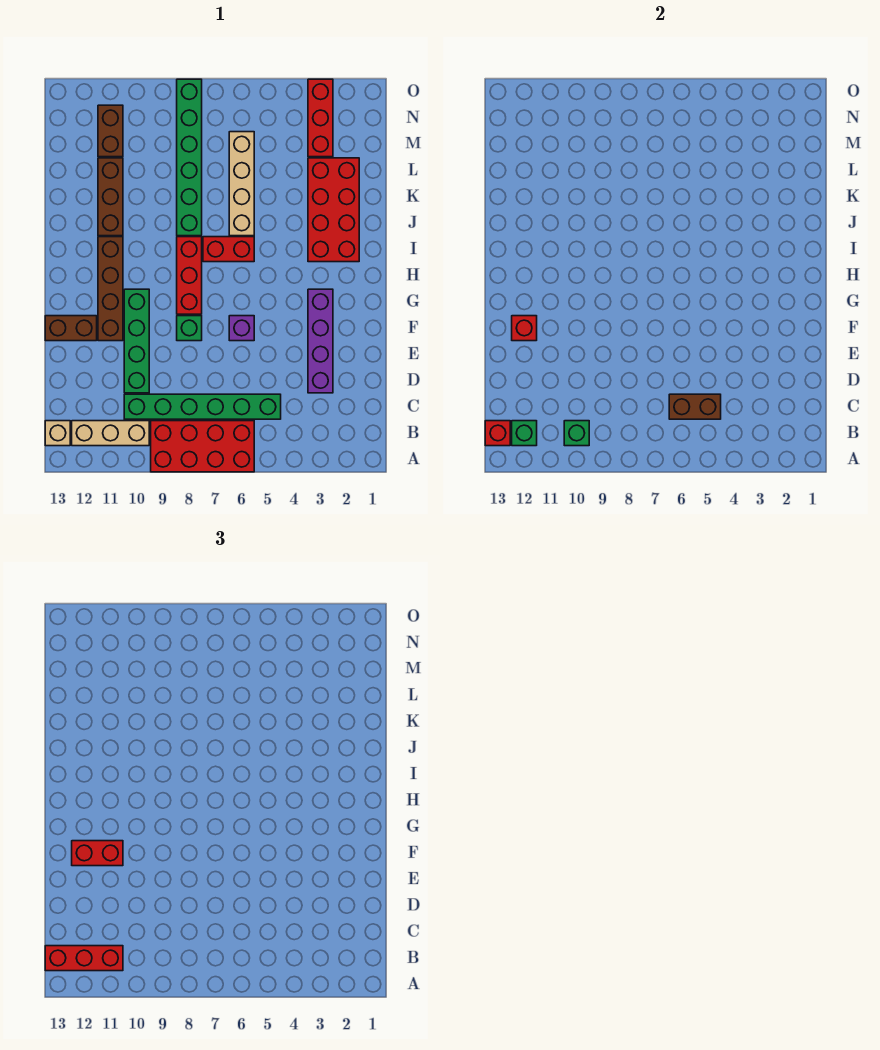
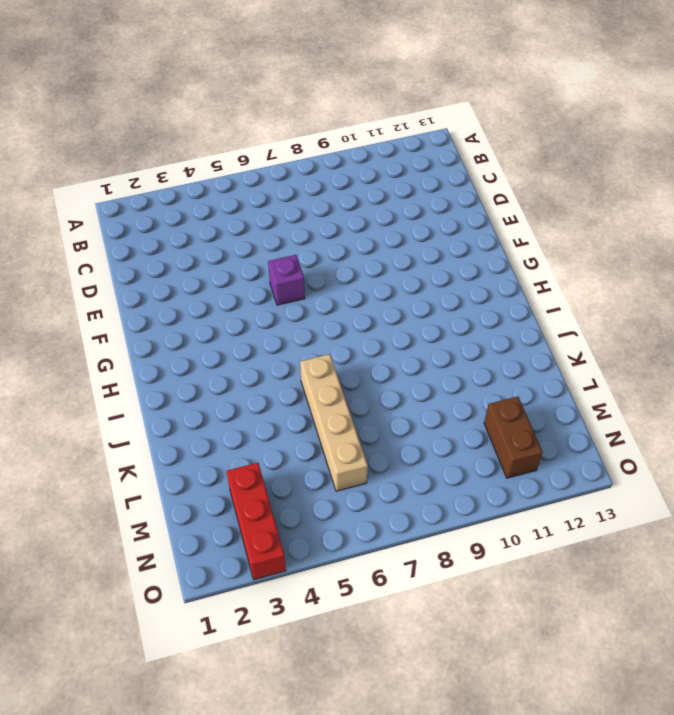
none -> red 2x4 brick [151,421,254,472]
none -> tan 1x3 brick [72,421,149,446]
none -> tan 1x1 brick [45,421,70,446]

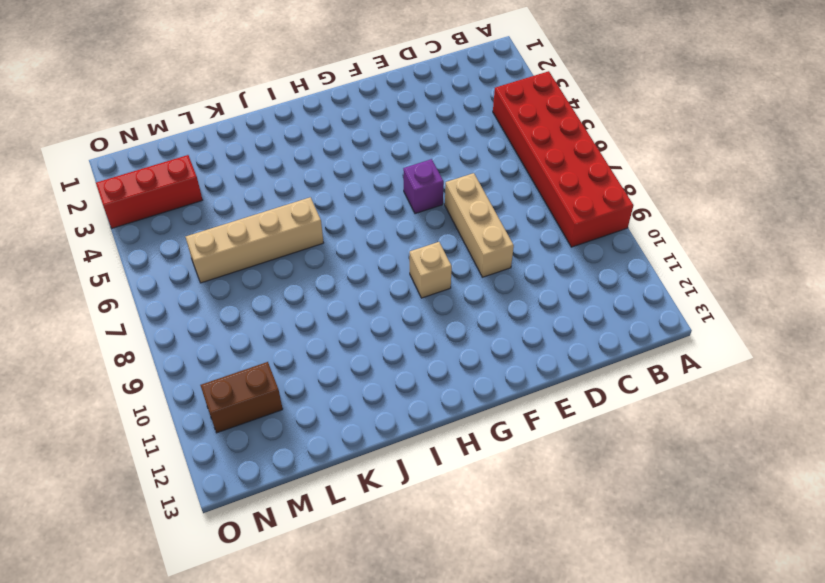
red 2x6 brick [493,71,633,247] -> red 2x4 brick [151,421,254,472]
tan 1x3 brick [445,173,514,277] -> tan 1x3 brick moved to [72,421,149,446]
tan 1x1 brick [410,242,452,298] -> tan 1x1 brick moved to [45,421,70,446]
none -> green 1x6 brick [124,394,281,419]
none -> purple 1x4 brick [308,289,333,393]
none -> green 1x4 brick [124,289,149,393]

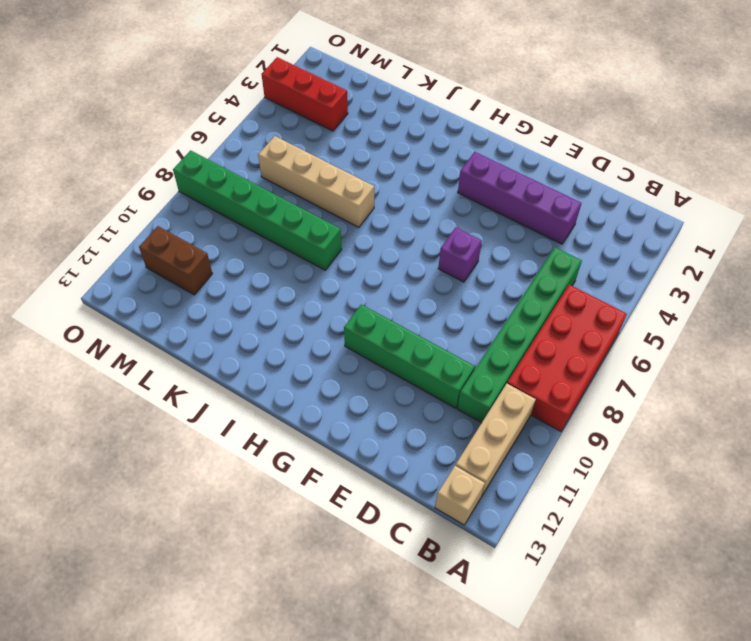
none -> green 1x1 brick [177,316,202,341]
none -> brown 1x4 brick [98,237,123,341]
none -> brown 1x2 brick [45,316,97,341]

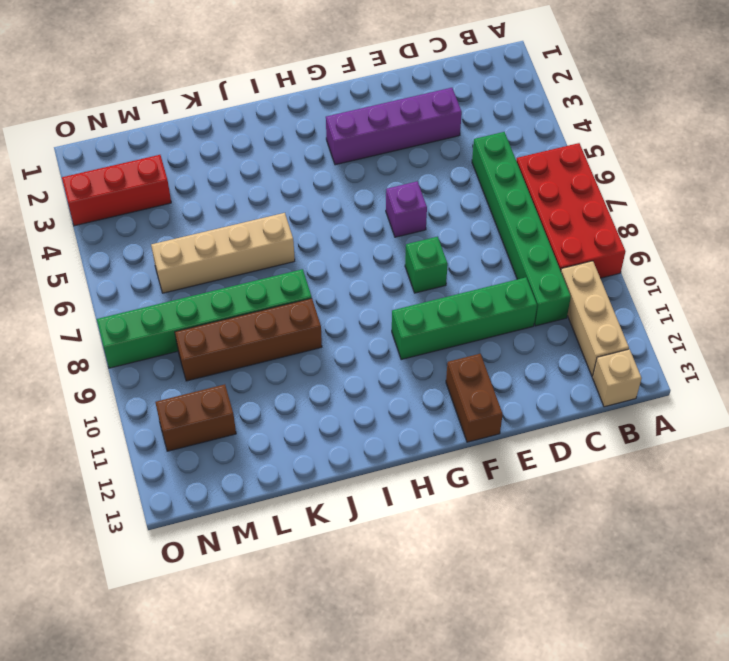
brown 1x4 brick [175,298,322,381] -> brown 1x4 brick moved to [98,237,123,341]
none -> red 1x3 brick [177,237,202,314]
none -> red 2x4 brick [308,158,359,262]
none -> red 1x2 brick [203,237,254,262]

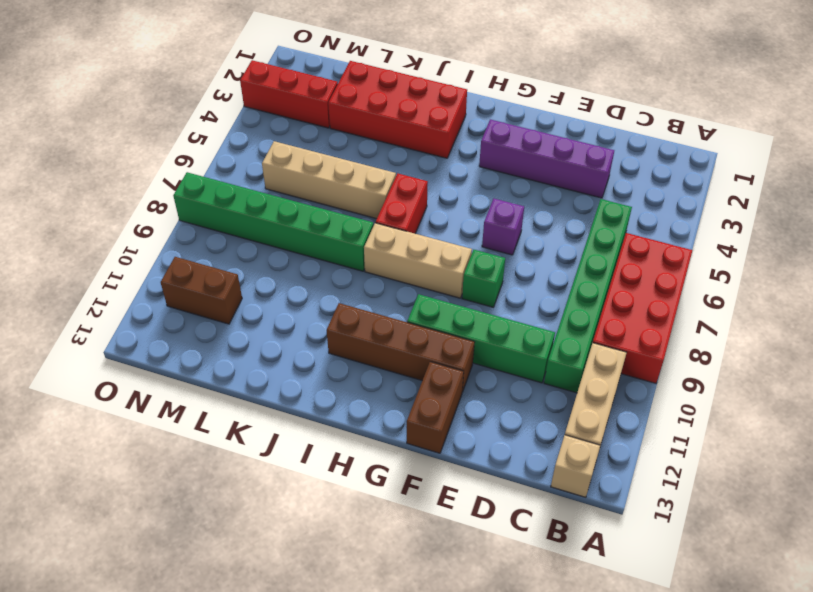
tan 1x3 brick [364,223,472,298] -> red 1x3 brick [177,237,202,314]
none -> brown 1x3 brick [98,158,123,236]
none -> green 1x1 brick [564,421,589,446]
none -> green 1x1 brick [512,421,537,446]

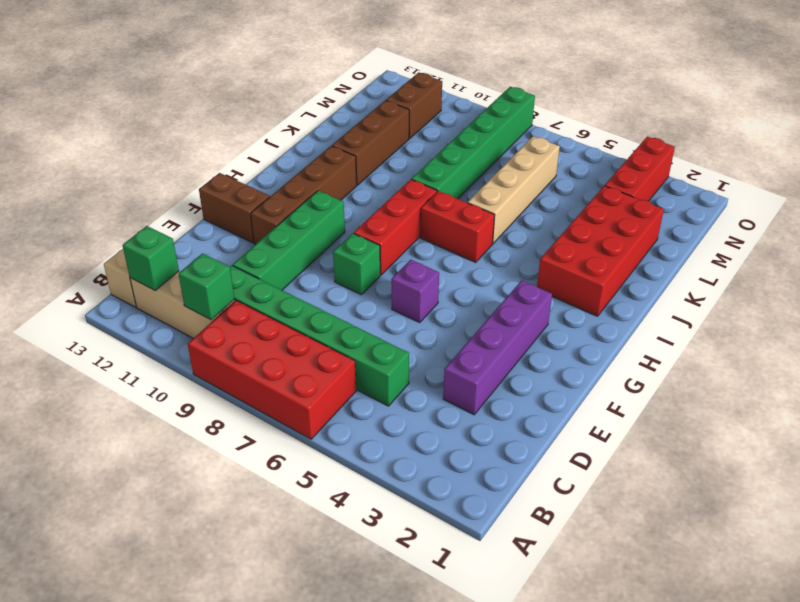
none -> red 1x1 brick [485,421,510,446]
none -> brown 1x2 brick [669,394,721,419]
none -> red 1x1 brick [512,316,537,341]

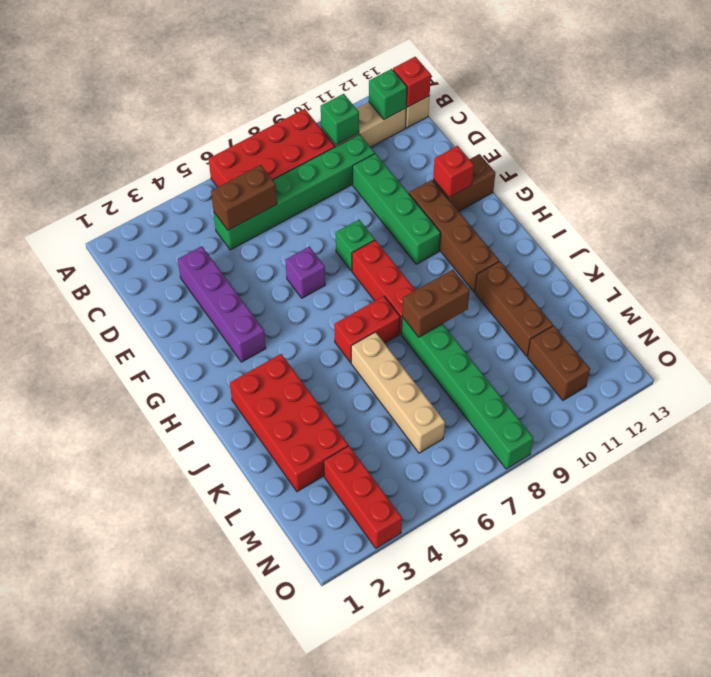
brown 1x2 brick [402,270,470,337] -> none
none -> red 1x3 brick [45,946,123,971]
none -> red 1x2 brick [72,841,123,866]

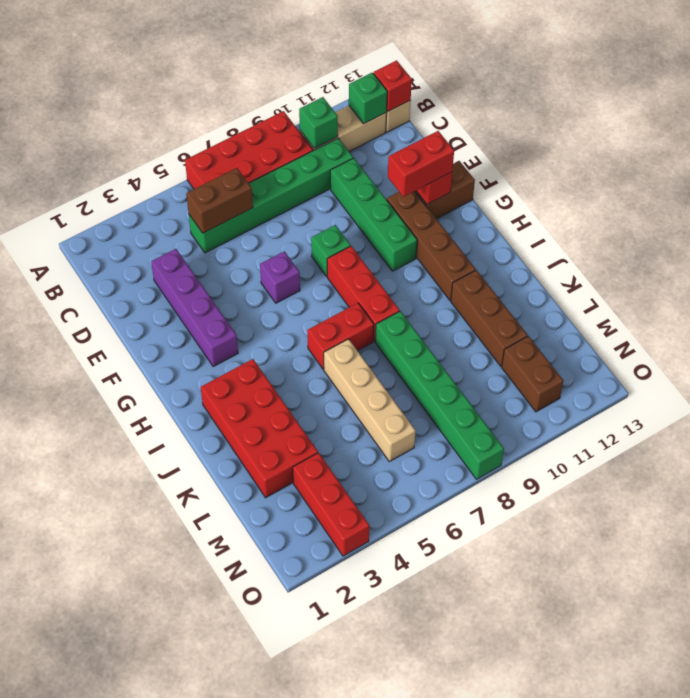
none -> red 1x3 brick [45,946,123,971]

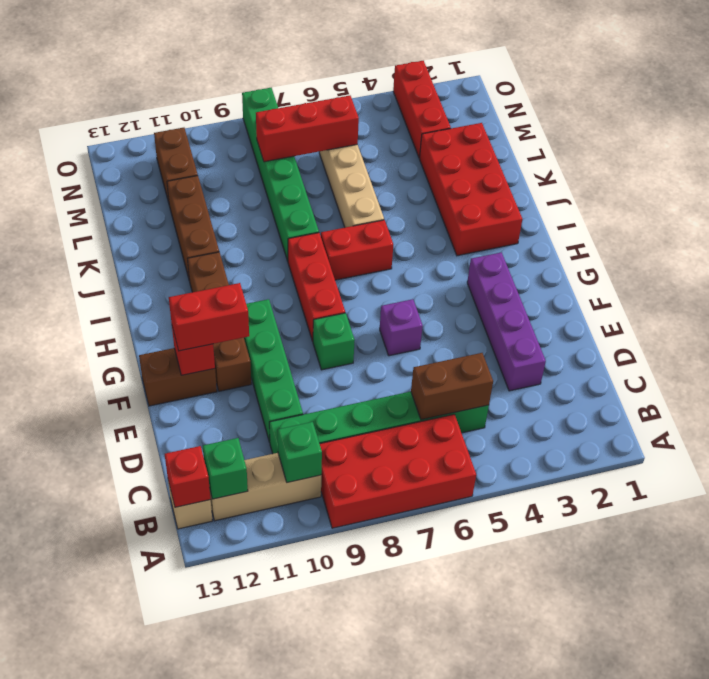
red 1x3 brick [256,96,359,162] -> red 1x3 brick moved to [45,946,123,971]

